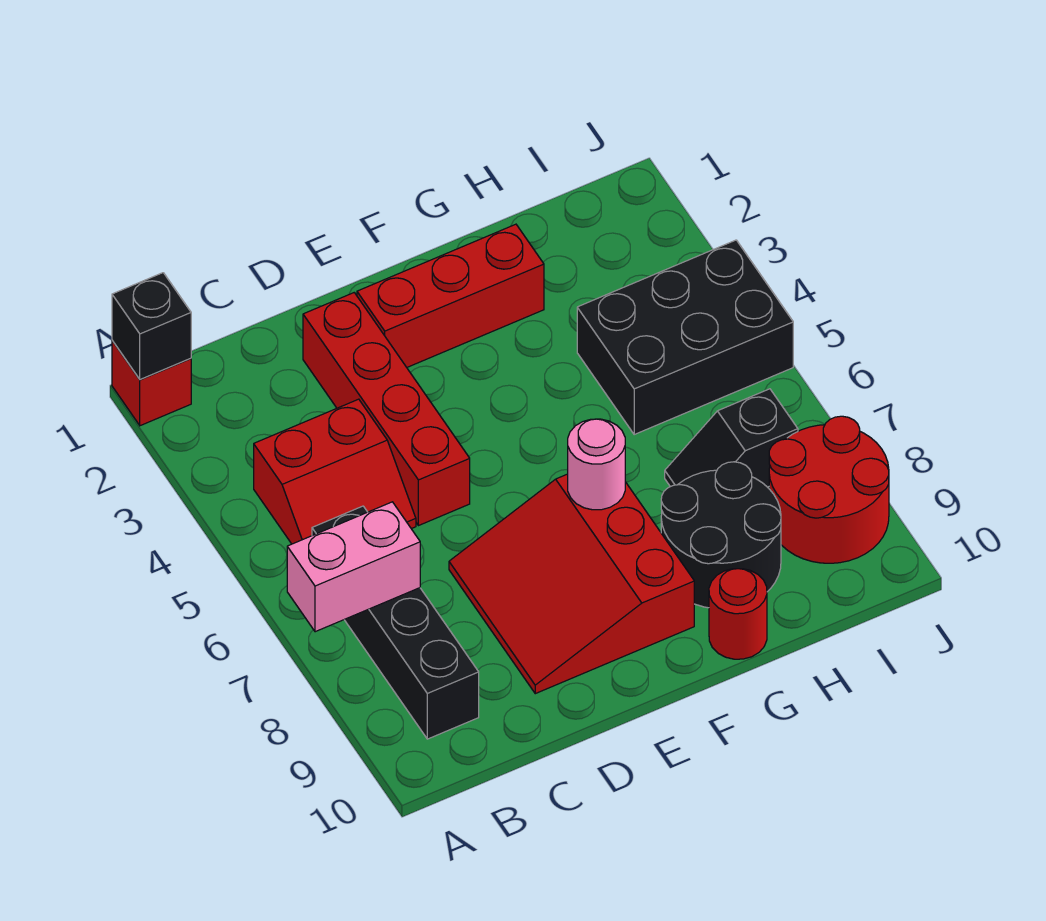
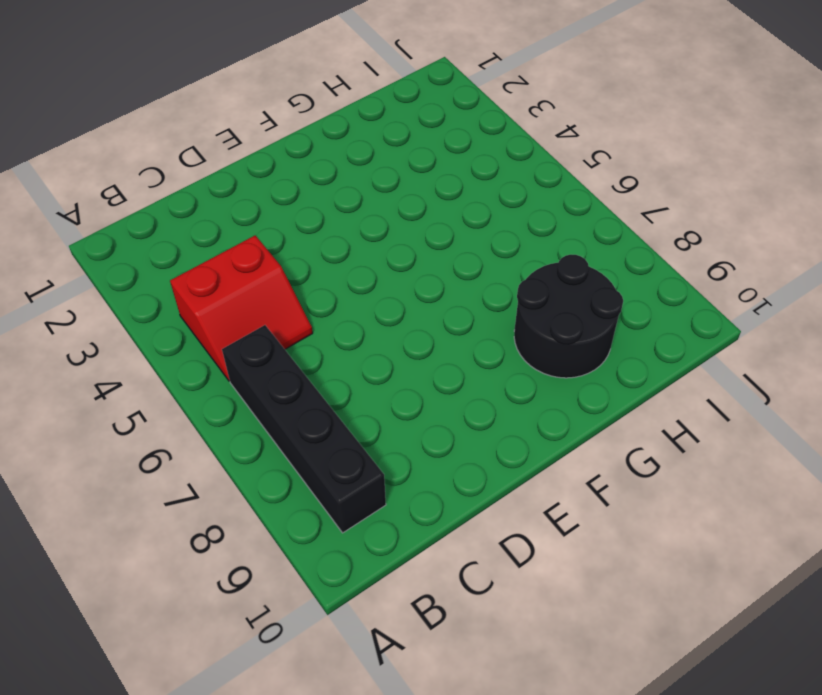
none -> red 1x1 brick [112,341,191,426]
none -> red 1x4 brick [303,293,470,526]
none -> red 3x3 slope [449,474,694,694]

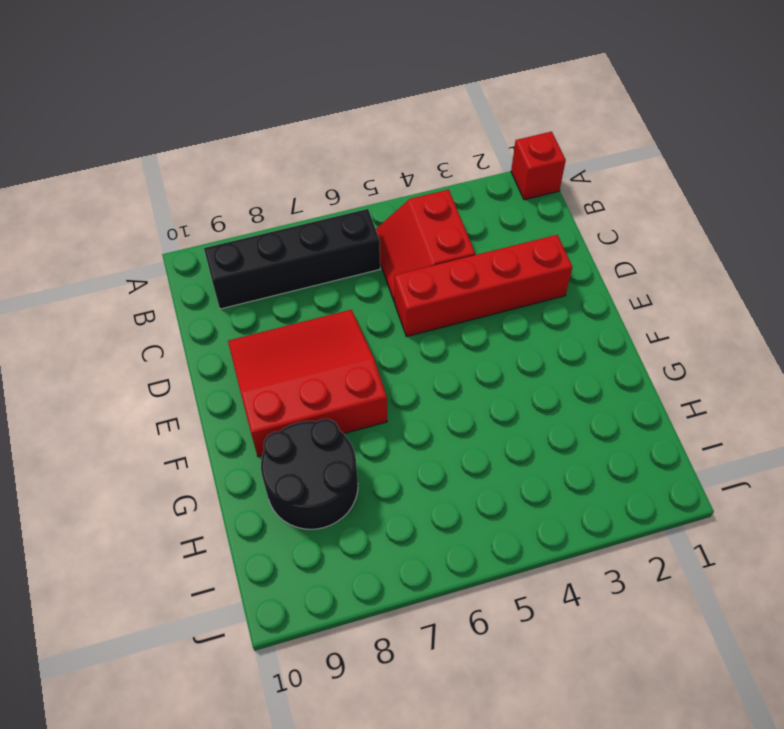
none -> red 1x3 brick [357,224,544,367]
none -> red 1x1 round brick [709,569,767,659]
none -> black 2x3 brick [577,240,793,434]

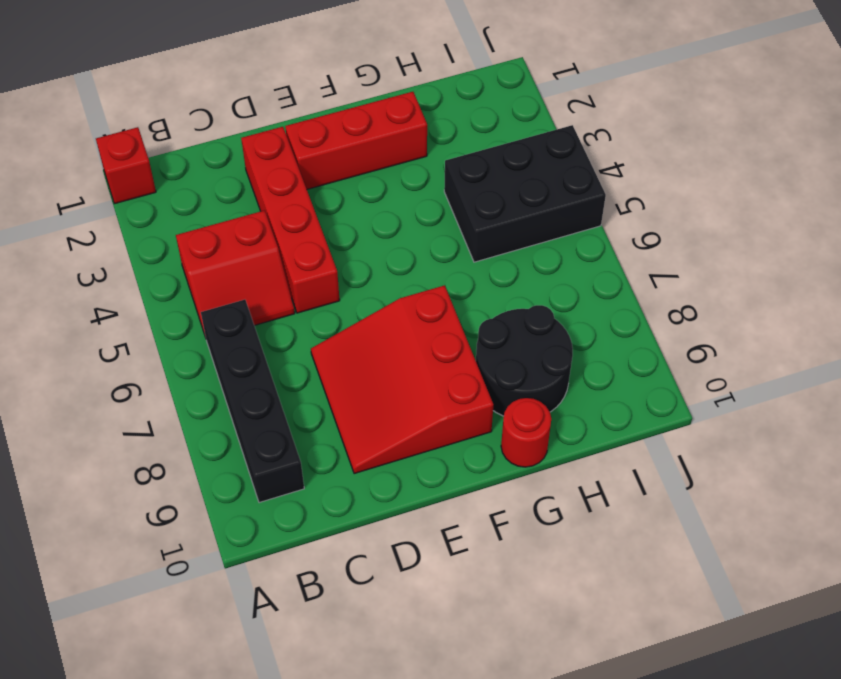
none -> black 1x2 slope [665,389,798,487]
none -> red 2x2 round brick [769,416,889,563]
none -> black 1x1 brick [112,273,191,379]

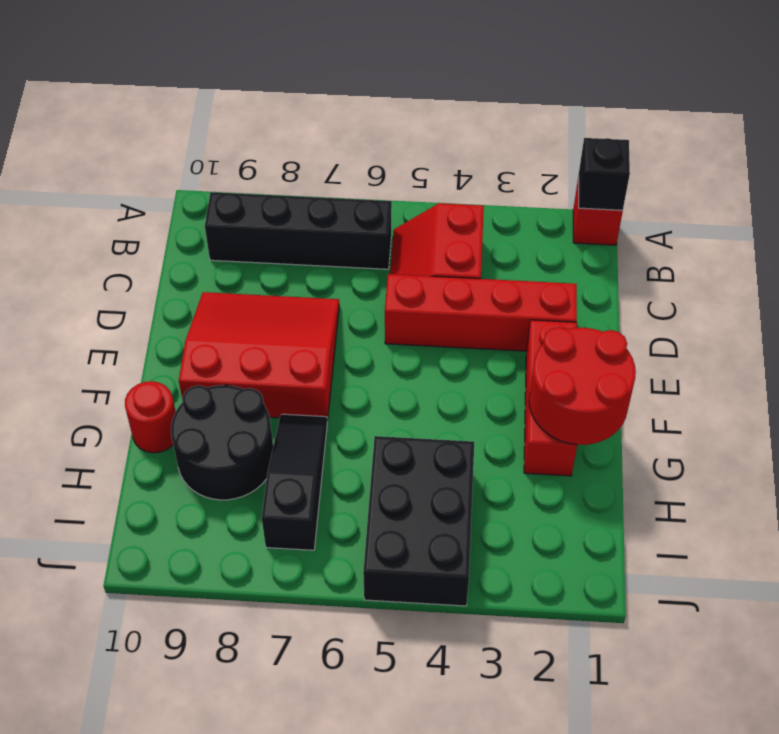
red 2x2 round brick [529,327,636,445] -> red 2x2 round brick moved to [769,416,889,563]
black 1x3 slope [262,414,327,550] -> black 1x2 slope [665,389,798,487]
none -> pink 1x2 brick [287,502,420,632]
none -> pink 1x1 round brick [568,419,625,510]

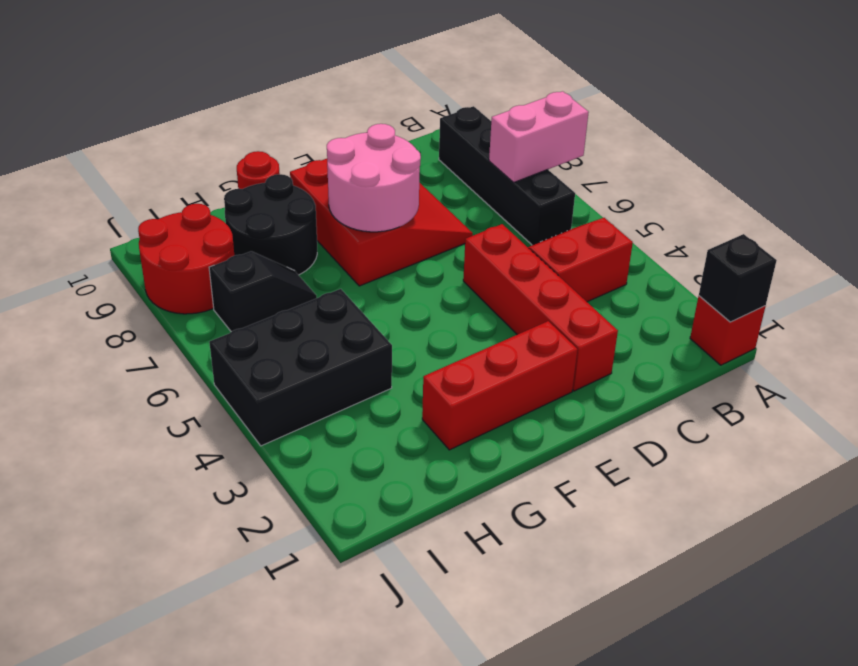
pink 2x2 round brick [327,124,421,232] -> pink 1x1 round brick [568,419,625,510]

